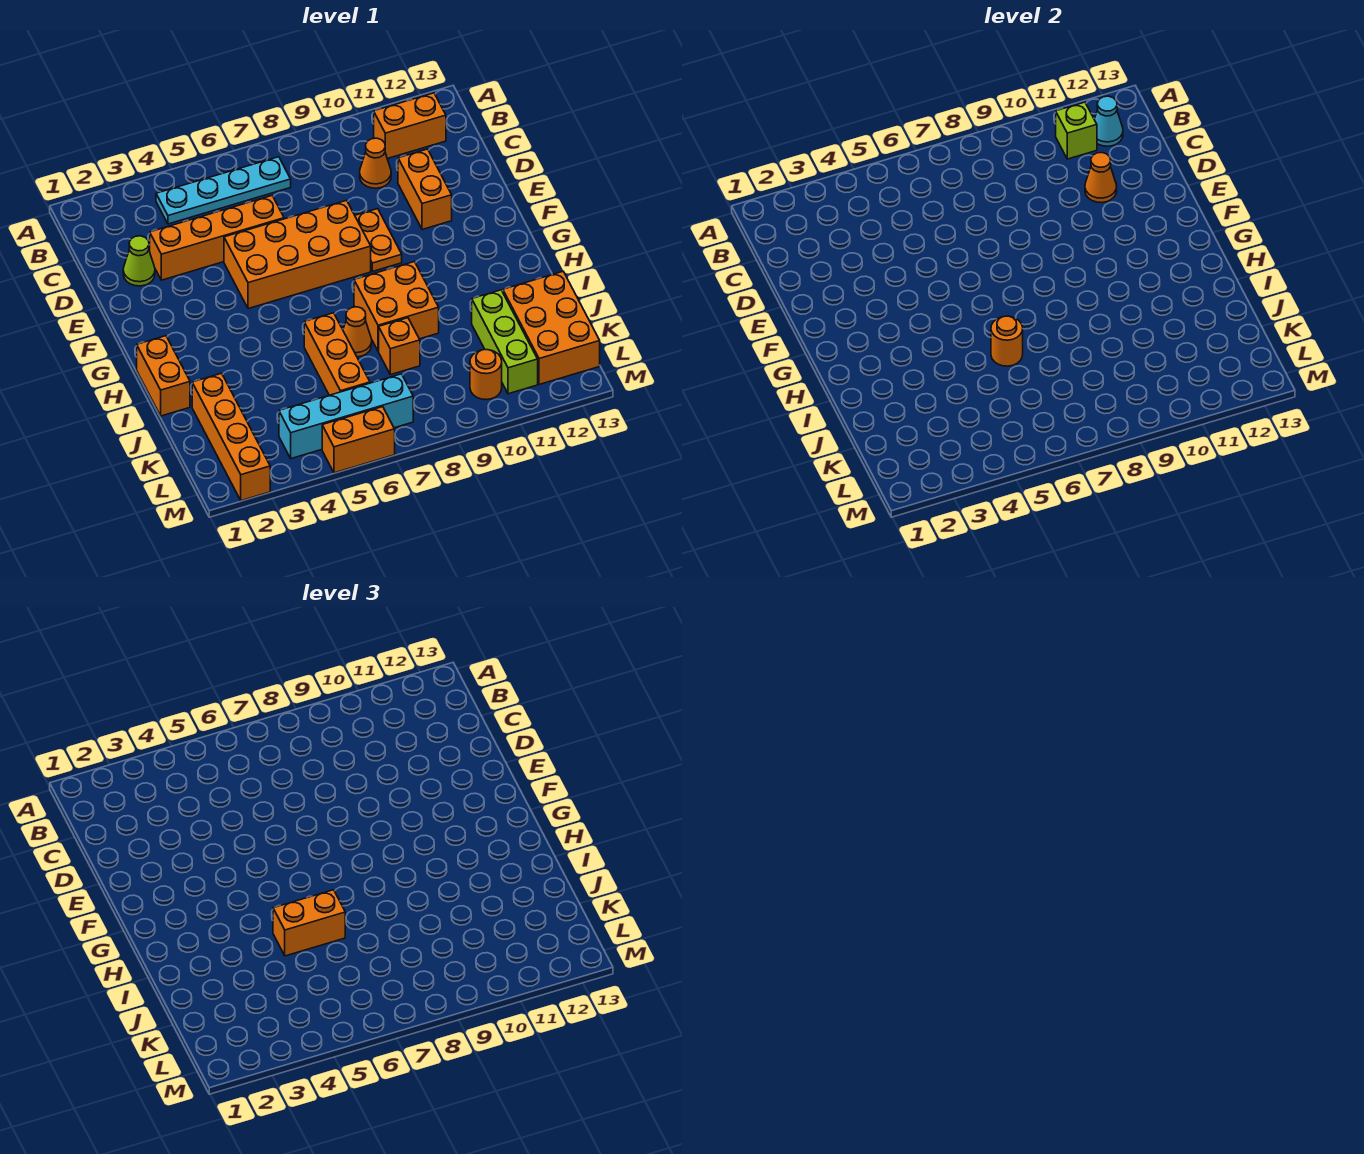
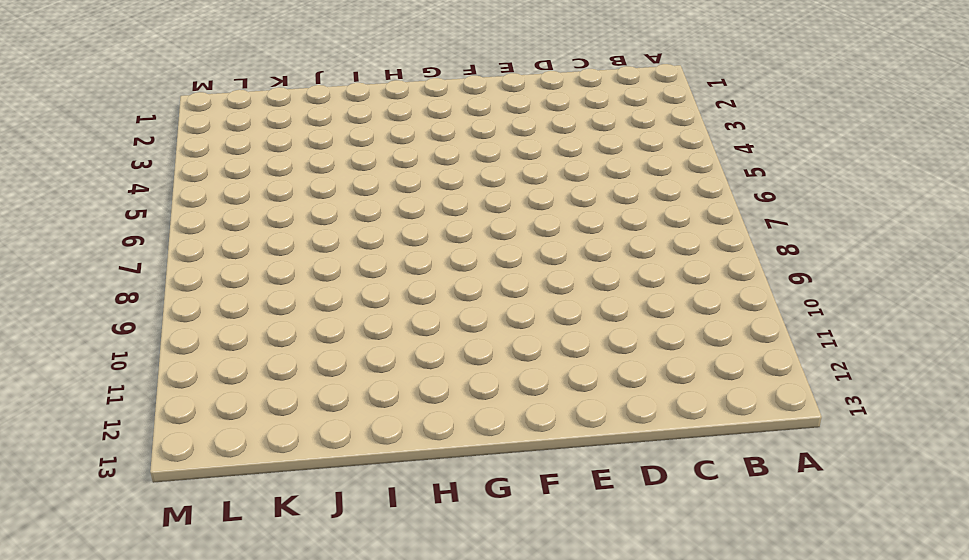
none -> cyan 1x4 plate [156,157,291,224]
none -> orange 1x2 brick [374,93,446,159]
none -> orange 1x1 cone [360,138,391,188]

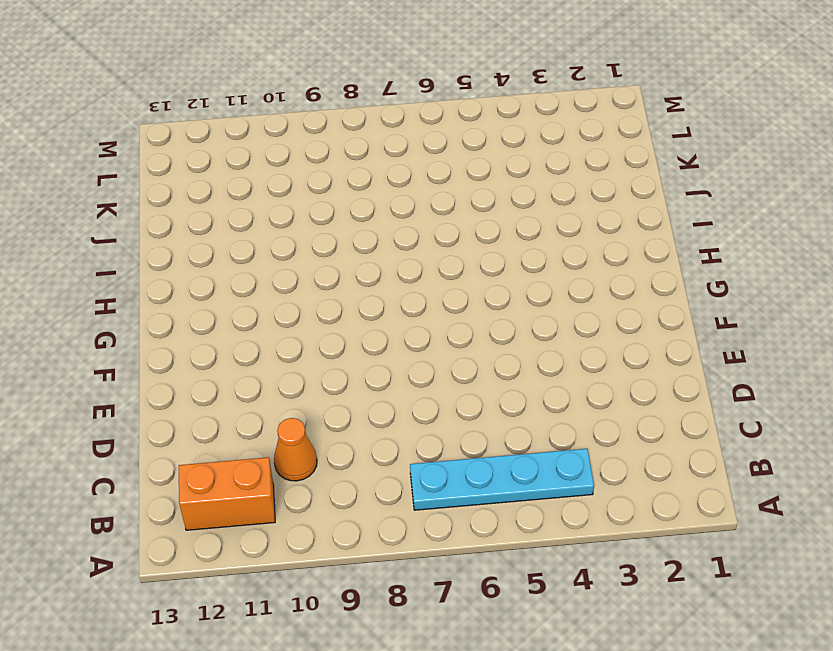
none -> lime 1x1 cone [123,236,155,286]
none -> orange 1x4 brick [150,196,284,280]
none -> orange 1x2 brick [398,149,452,230]

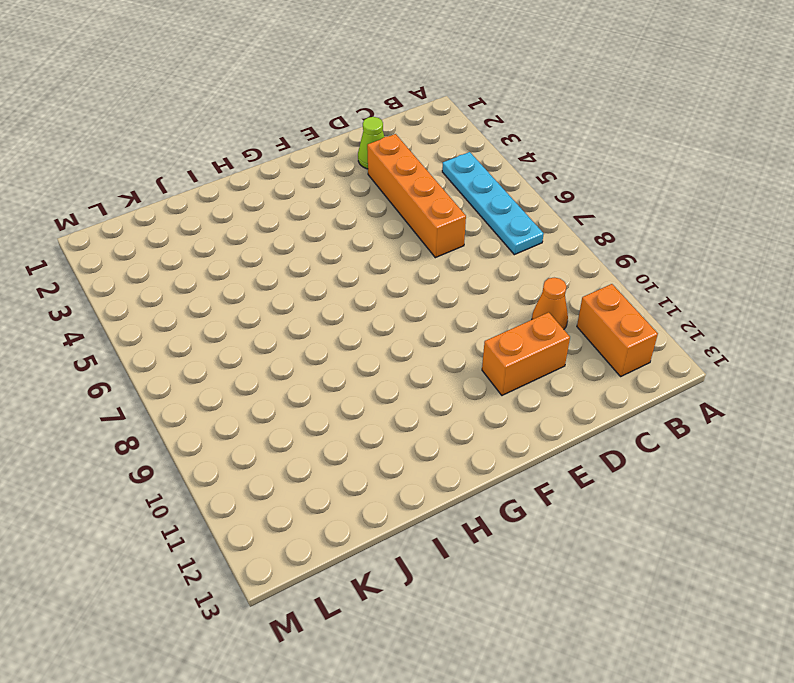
none -> orange 2x4 brick [224,200,371,309]
none -> orange 1x2 plate [355,209,402,271]
none -> orange 1x2 brick [137,336,190,416]

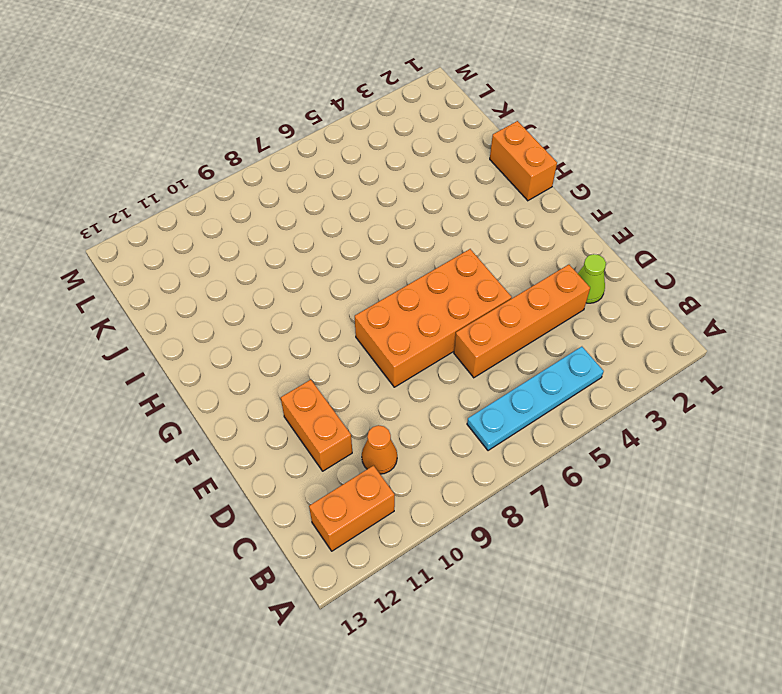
none -> orange 1x2 plate [355,209,402,271]
none -> orange 2x2 brick [354,262,439,351]
none -> orange 1x3 brick [304,313,370,395]

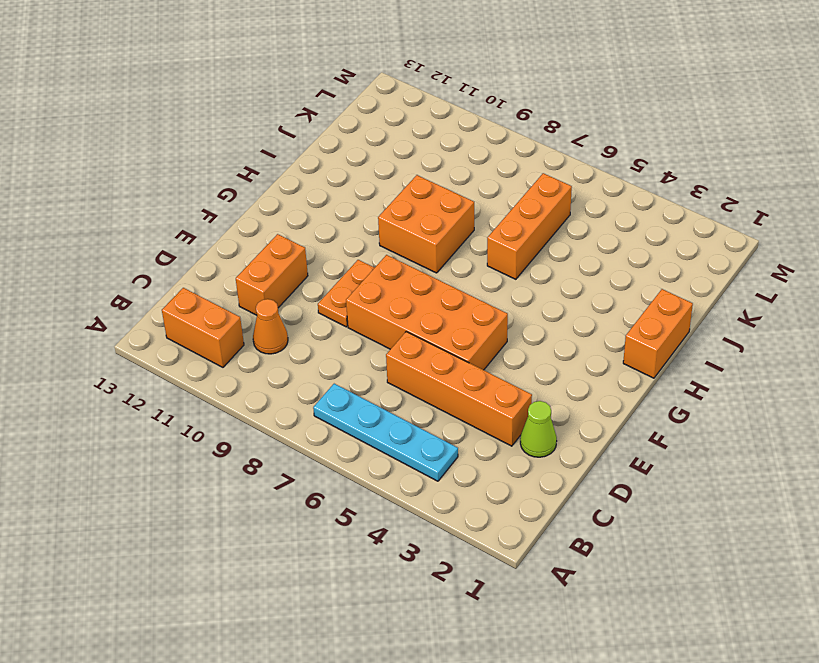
none -> orange 1x1 cone [343,307,372,357]
none -> orange 1x4 brick [192,373,270,501]
none -> orange 1x1 brick [379,318,420,375]

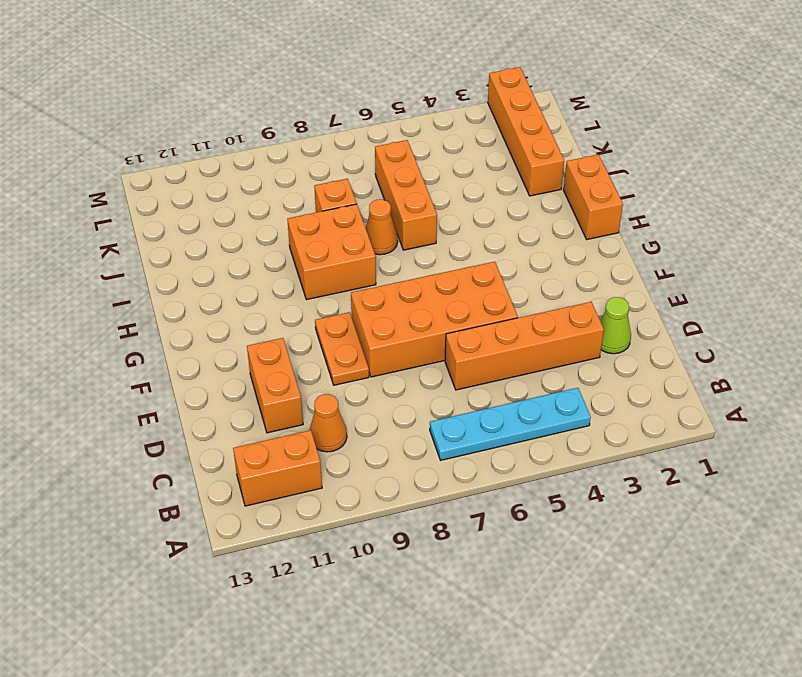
none -> lime 1x3 brick [472,290,538,394]
none -> orange 2x3 brick [503,272,600,385]
none -> cyan 1x4 brick [279,374,413,459]

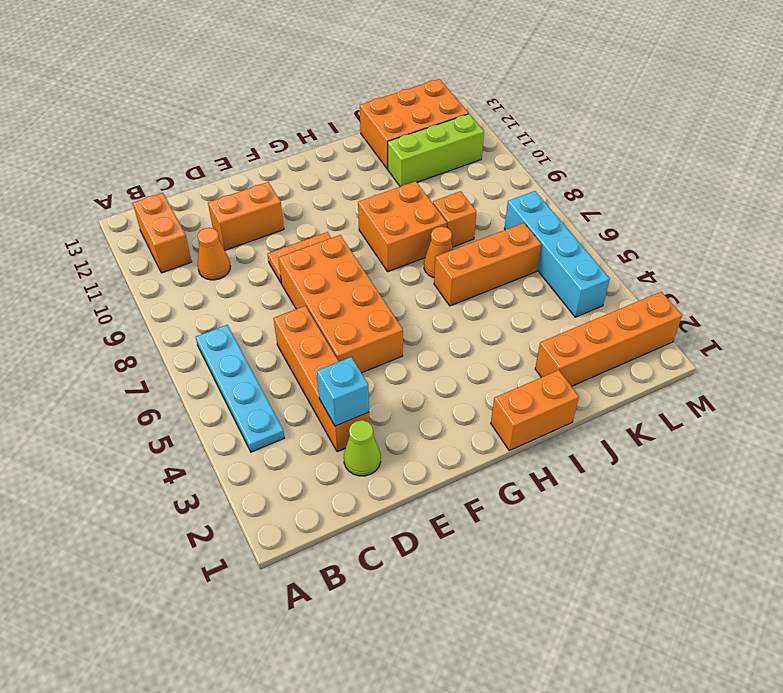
cyan 1x1 brick [317,357,369,426] -> none
none -> orange 1x1 round brick [470,350,502,400]
none -> orange 1x2 brick [322,407,395,473]
none -> lime 1x1 brick [1056,102,1097,159]

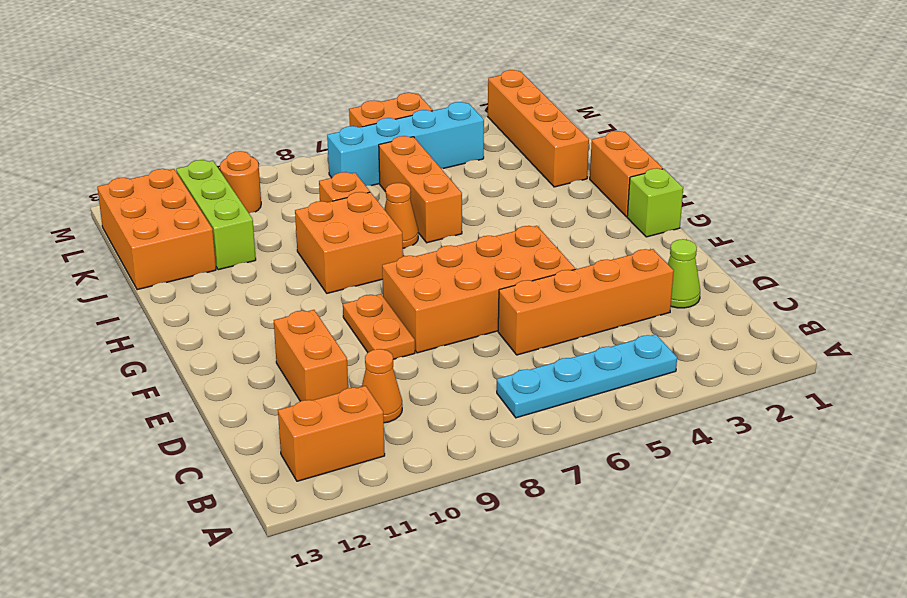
lime 1x1 brick [627,168,683,237] -> lime 1x1 brick moved to [1056,102,1097,159]
none -> cyan 1x1 cone [1094,96,1123,146]
none -> orange 1x1 cone [1085,153,1117,203]
none -> orange 1x1 round brick [991,316,1023,366]

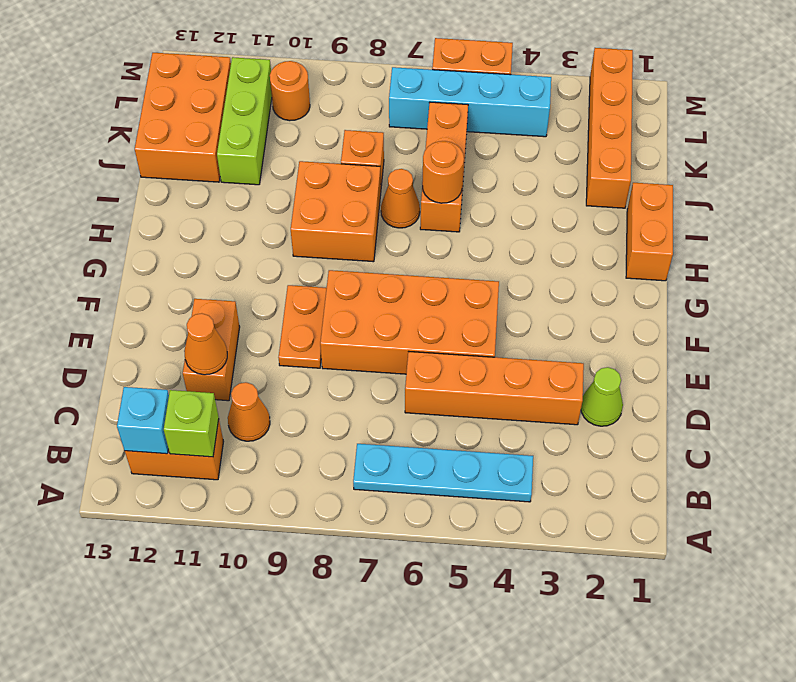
cyan 1x1 brick [117,387,169,454] -> cyan 1x1 cone [1094,96,1123,146]
none -> orange 1x2 brick [273,890,345,956]

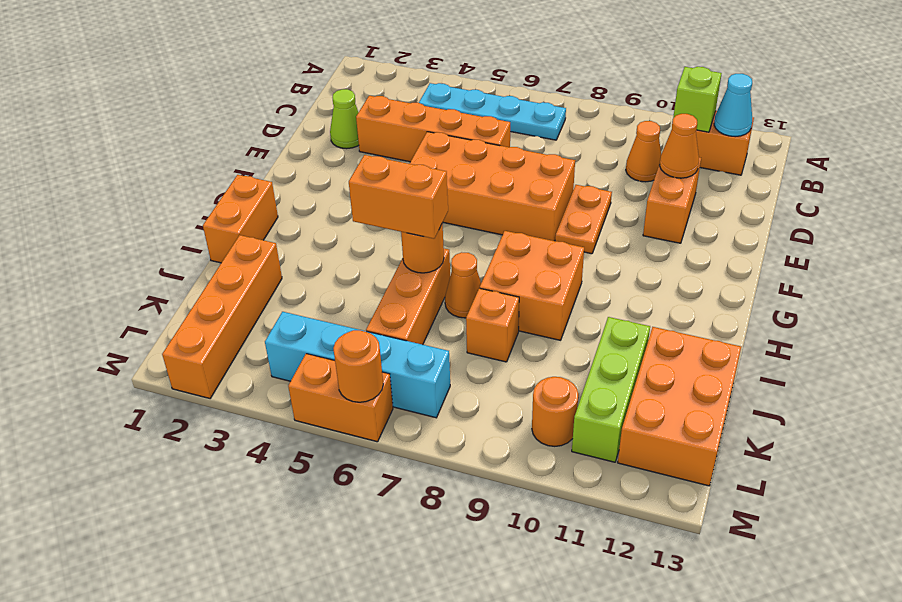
orange 1x1 round brick [333,330,383,402] -> none

